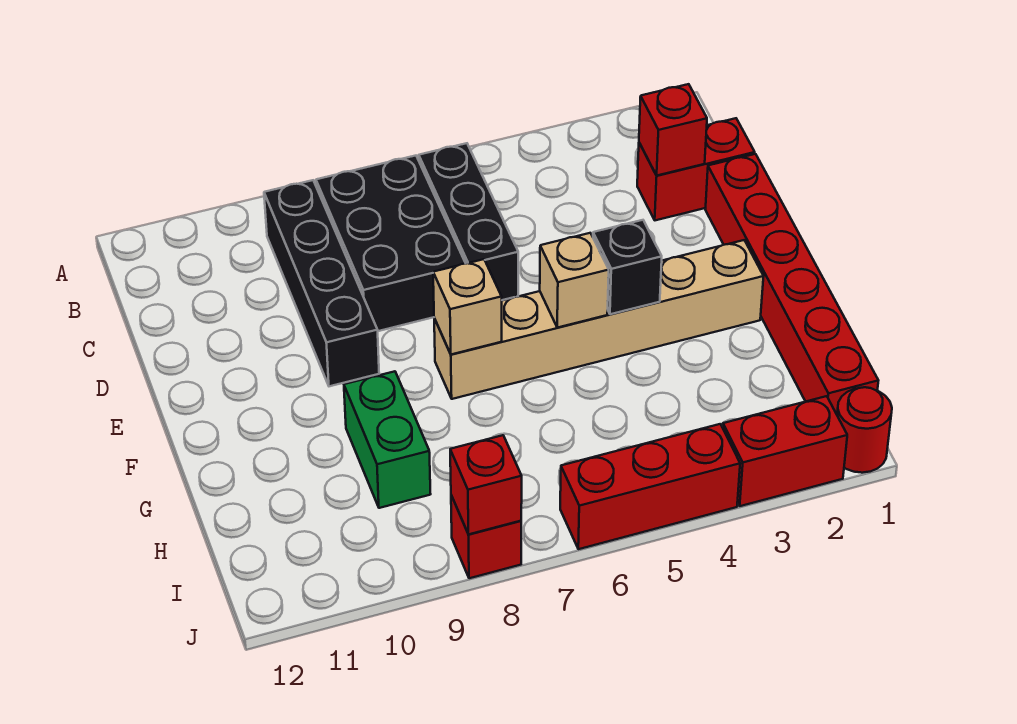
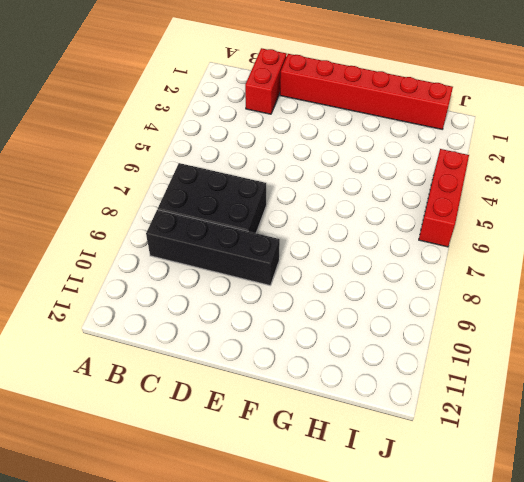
none -> black 1x3 brick [419,143,518,300]
none -> tan 1x6 brick [434,240,764,399]
none -> green 1x2 brick [344,371,430,508]

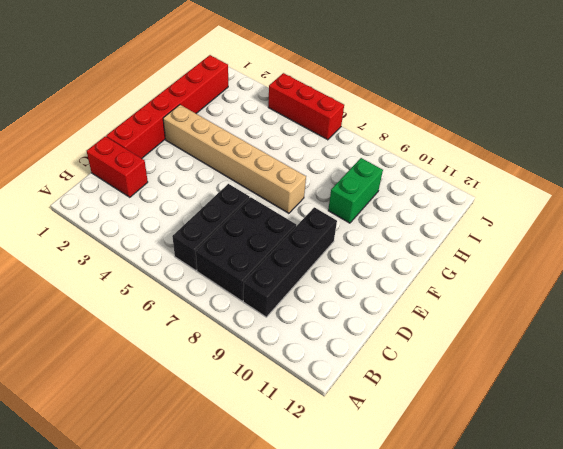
none -> red 1x1 round brick [837,387,892,473]
none -> red 1x2 brick [723,396,847,506]
none -> red 1x1 brick [451,495,521,578]

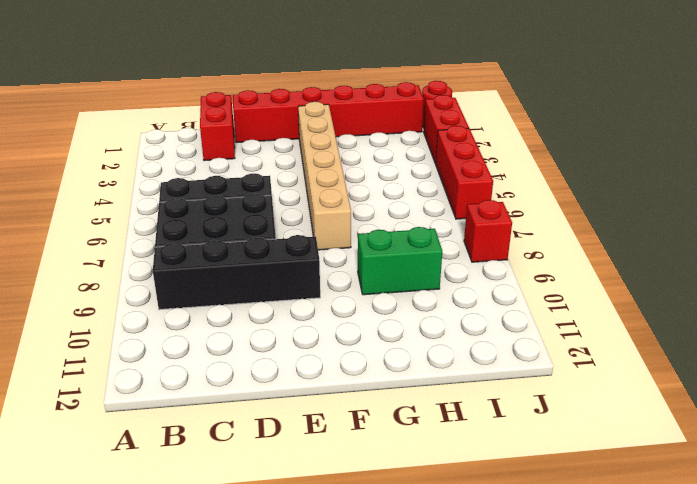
none -> red 1x1 brick [639,84,707,175]
none -> black 1x1 brick [593,220,662,314]
none -> tan 1x1 brick [540,233,609,328]

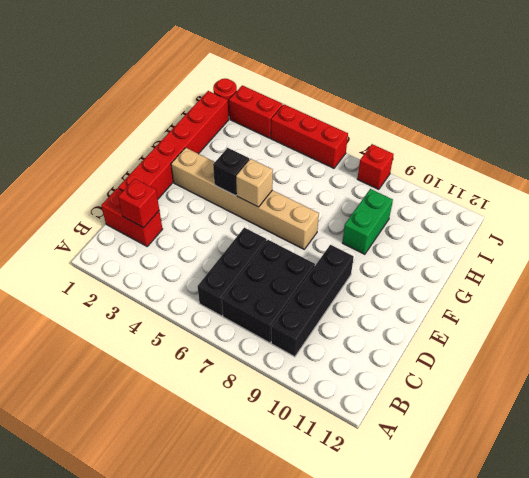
none -> tan 1x1 brick [433,259,502,354]
none -> red 1x1 brick [450,435,522,534]

